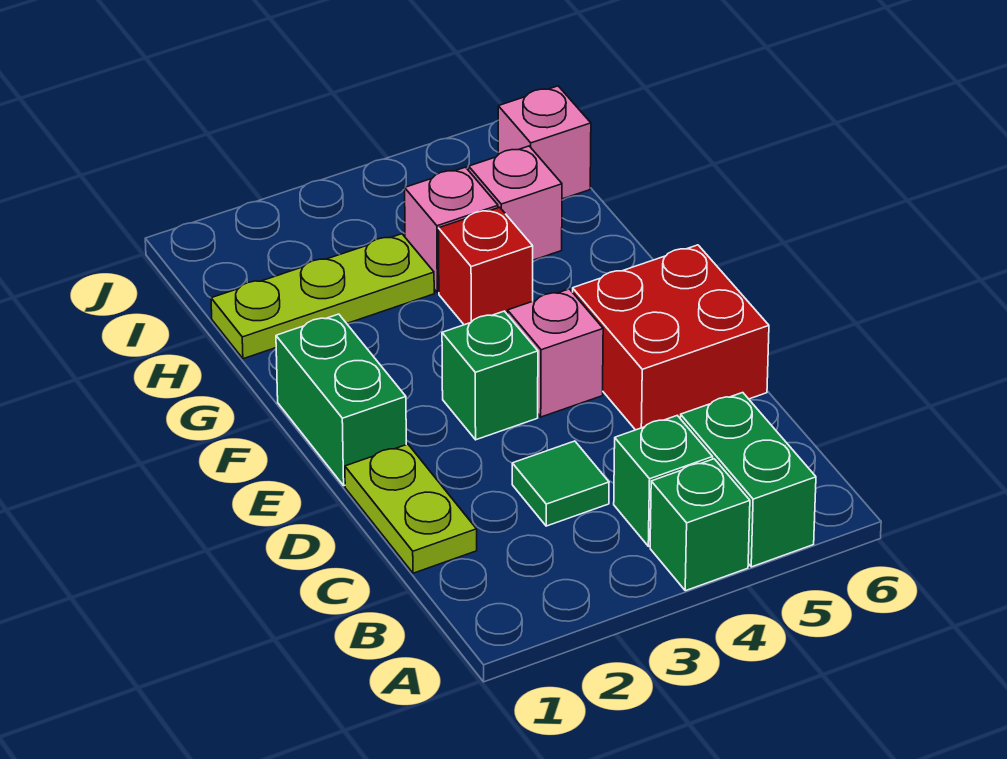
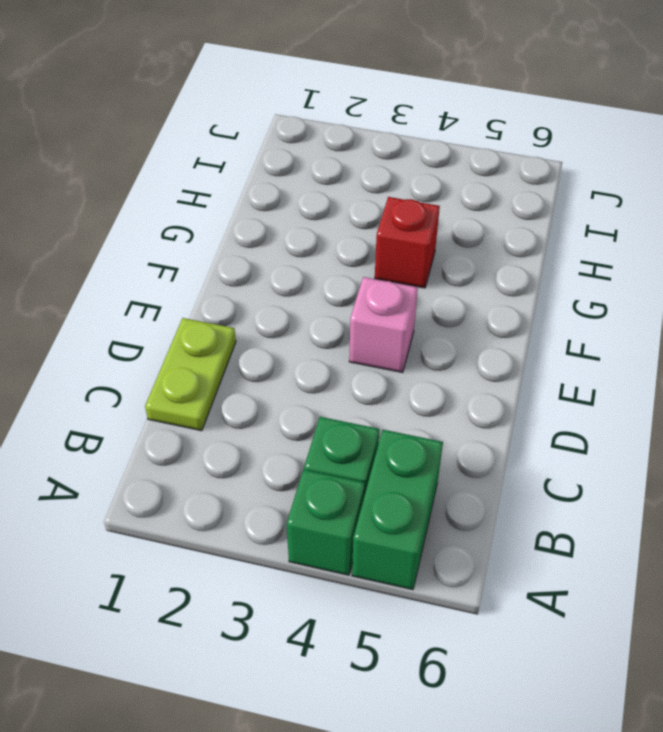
none -> green 1x1 tile [512,441,609,526]
none -> red 2x2 brick [573,245,769,430]
none -> green 1x2 brick [276,314,406,486]

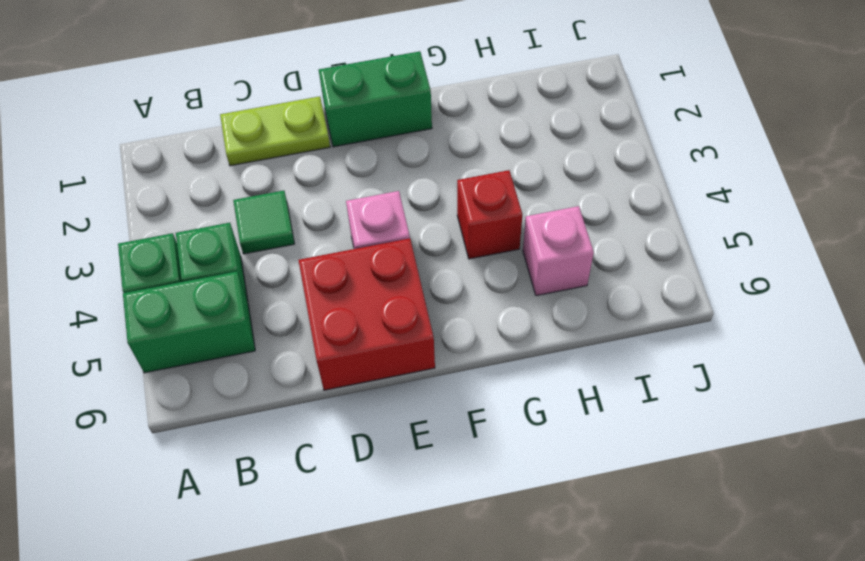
none -> green 1x1 brick [442,311,538,440]
none -> lime 1x3 plate [211,234,434,359]
none -> pink 1x1 brick [405,167,498,293]

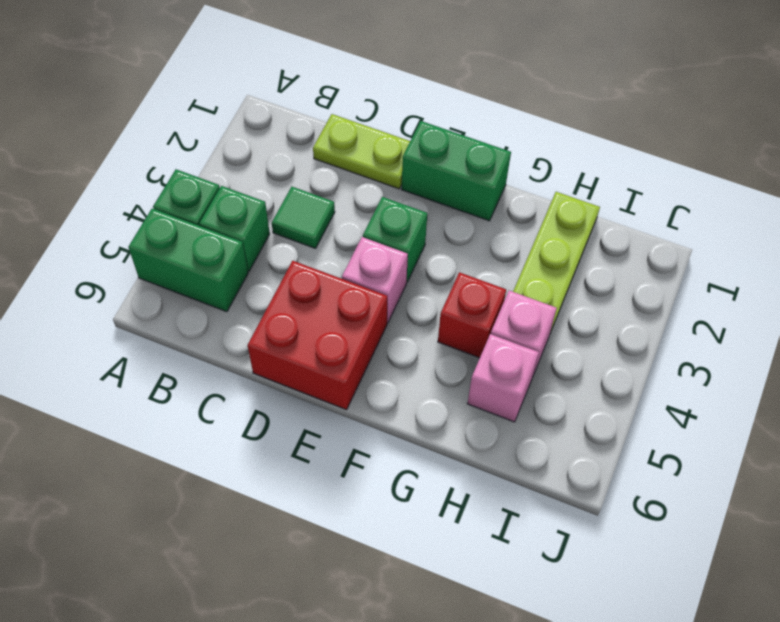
none -> pink 1x1 brick [498,86,591,199]

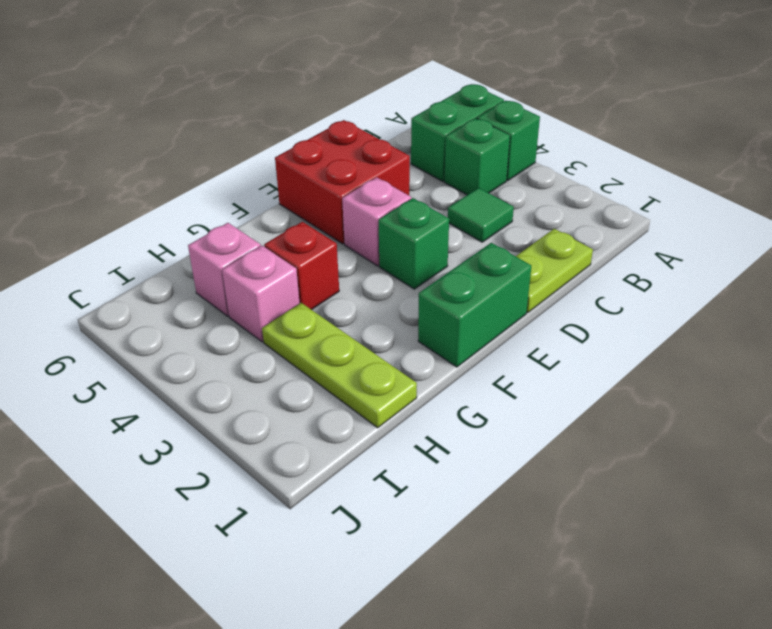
none -> pink 1x1 brick [498,86,591,199]

